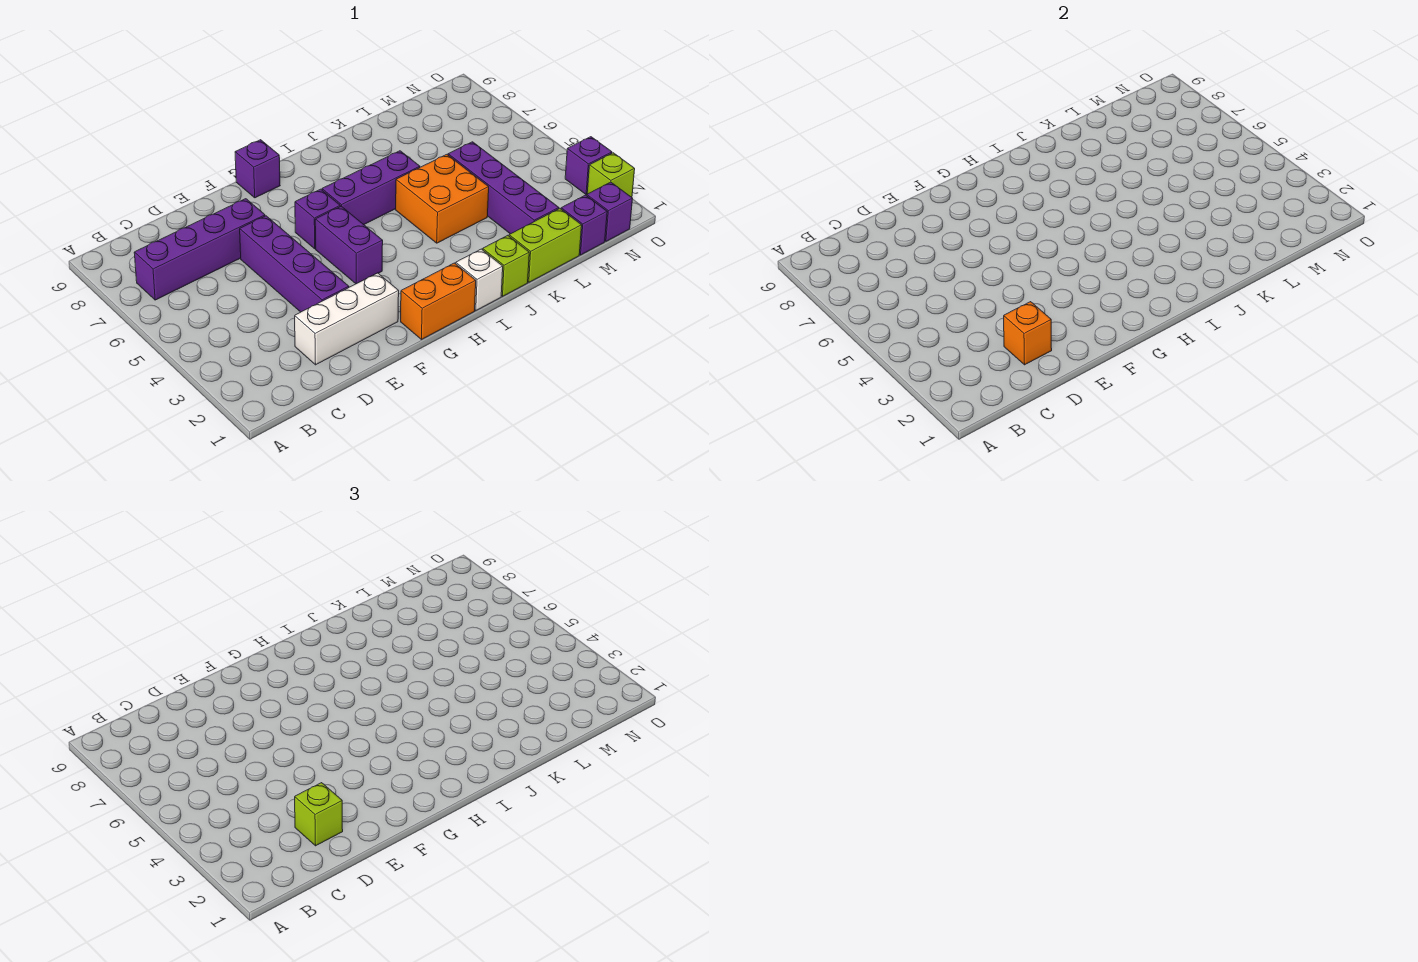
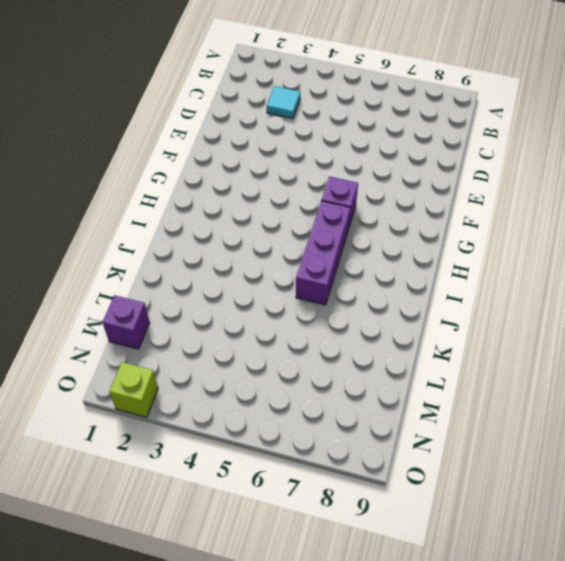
cyan 1x1 tile [267,86,300,119] -> none
none -> purple 1x4 brick [134,199,265,300]
none -> white 1x3 brick [295,273,399,365]
none -> purple 1x4 brick [240,216,349,312]

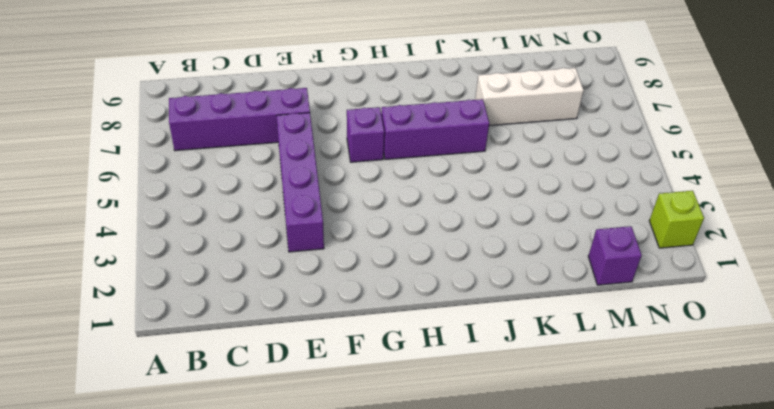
white 1x3 brick [475,68,584,126] -> white 1x3 brick moved to [295,273,399,365]
none -> orange 1x2 brick [401,263,476,340]
none -> purple 1x2 brick [315,206,383,284]
none -> purple 1x1 brick [235,140,280,198]

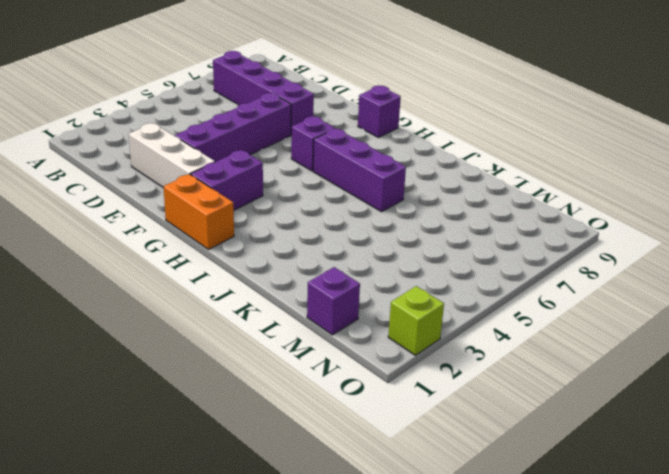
purple 1x2 brick [191,150,263,210] -> purple 1x2 brick moved to [315,206,383,284]
none -> white 1x1 brick [456,249,503,311]
none -> lime 1x1 brick [483,235,529,296]
none -> orange 2x2 brick [396,155,489,243]

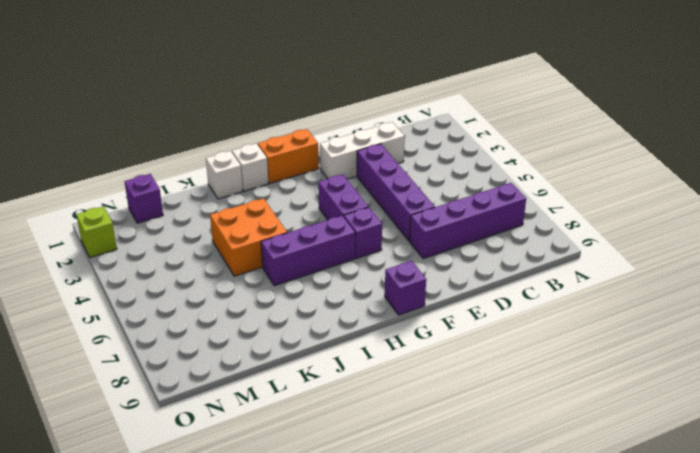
white 1x1 brick [206,151,243,199] -> lime 1x1 brick [483,235,529,296]
none -> lime 1x2 brick [509,209,582,282]
none -> purple 1x4 brick [448,142,559,234]
none -> purple 1x1 brick [587,182,633,241]

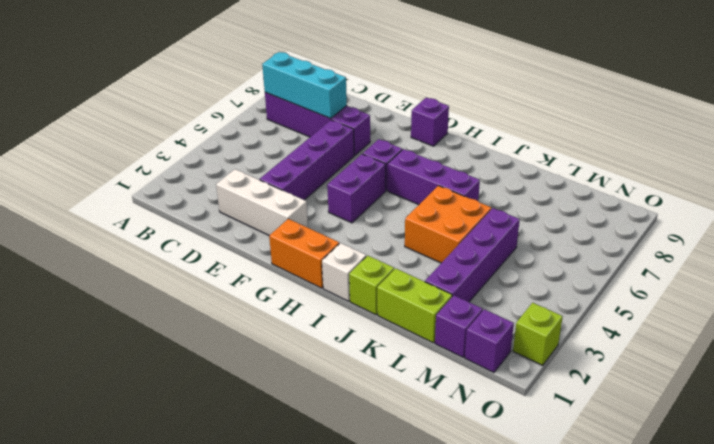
cyan 1x3 brick [262,52,347,119] -> none
none -> purple 1x1 brick [565,137,612,195]
none -> orange 1x1 brick [1004,302,1052,365]
none -> lime 1x1 brick [295,783,343,846]

